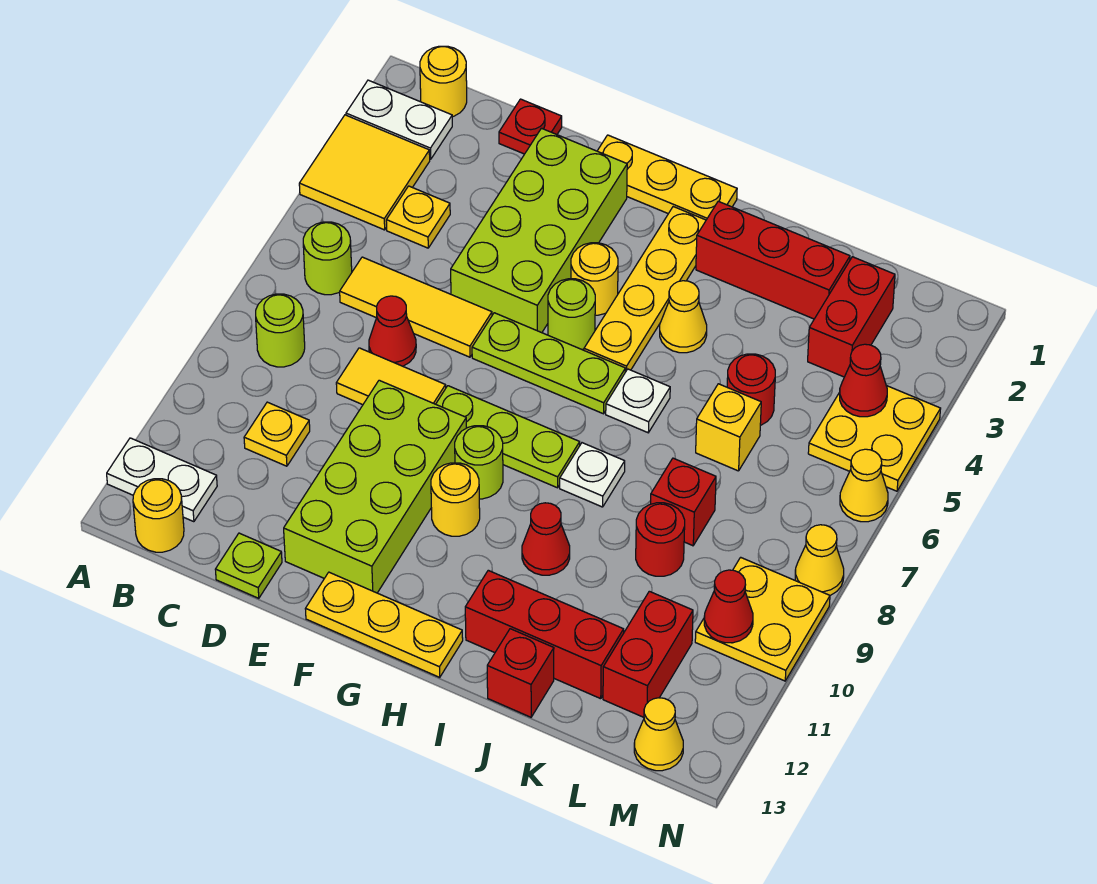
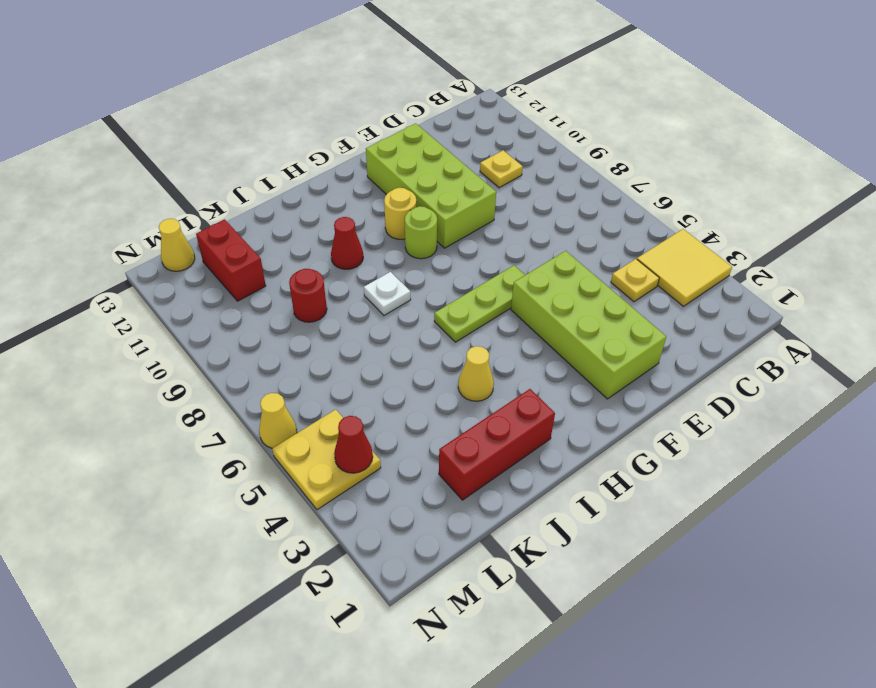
none -> white 1x2 plate [346,80,452,159]
none -> white 1x2 plate [107,438,217,522]
none -> yellow 1x1 round brick [420,46,467,117]
none -> lime 1x1 round brick [303,222,352,295]

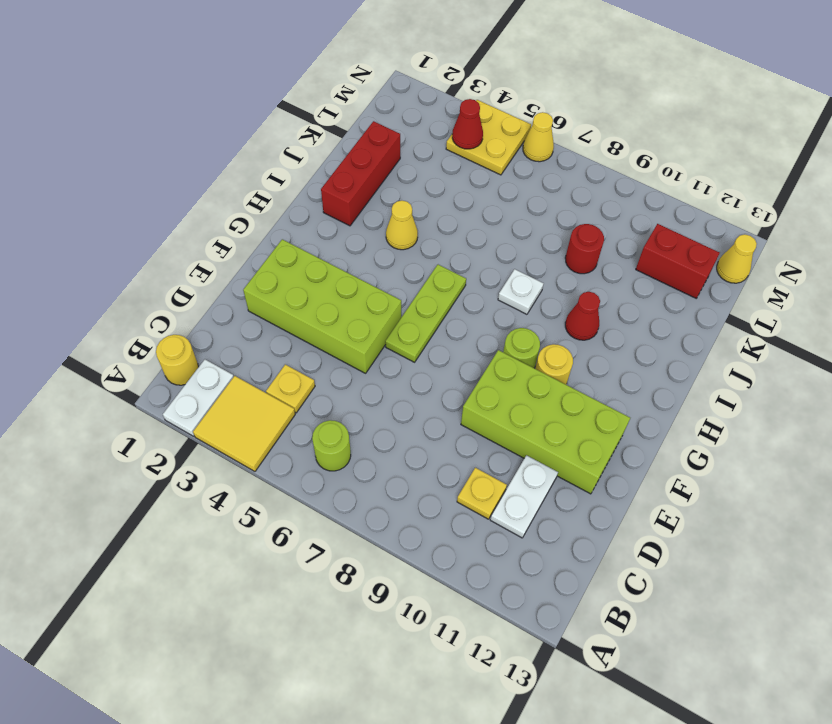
white 1x2 plate [490,455,558,538] -> white 1x2 plate moved to [107,438,217,522]
none -> lime 1x1 round brick [256,294,305,367]
none -> yellow 1x1 round brick [133,479,184,552]
none -> yellow 1x3 tile [340,257,492,357]
none -> red 1x1 plate [499,99,562,154]

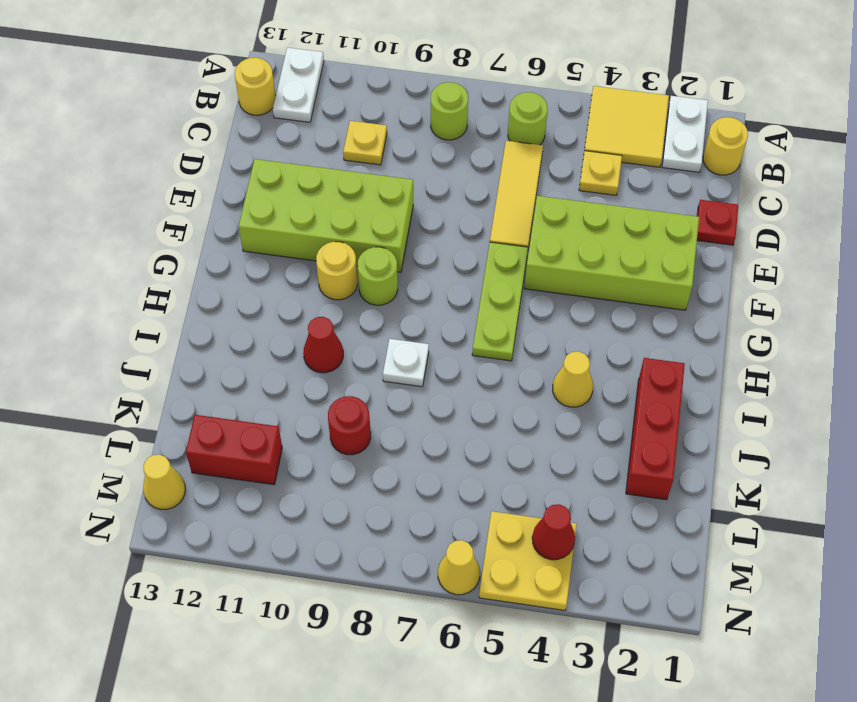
none -> red 1x1 cone [369,296,416,366]
none -> yellow 1x2 tile [336,348,446,405]
none -> lime 1x1 plate [215,533,282,598]
none -> yellow 1x3 plate [598,135,737,220]

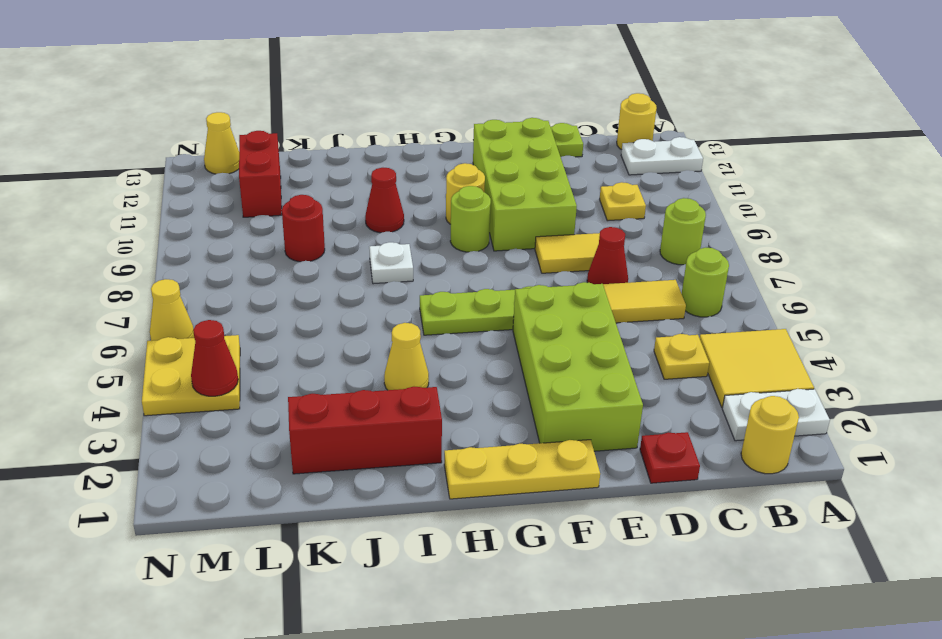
none -> lime 1x3 plate [436,386,580,488]
none -> yellow 1x3 plate [305,572,463,677]
none -> yellow 1x1 round brick [571,243,618,315]
none -> lime 1x1 round brick [548,279,595,350]

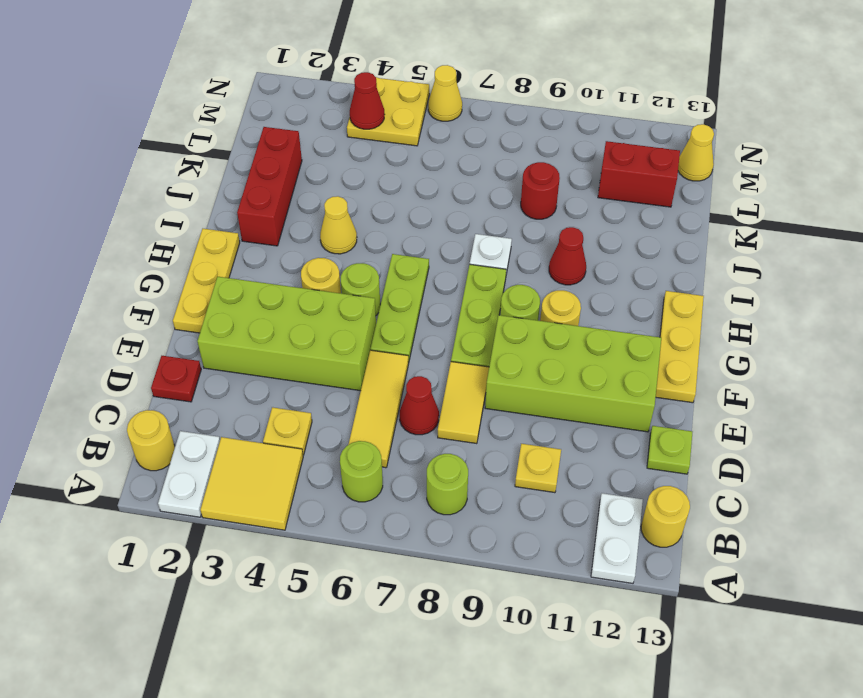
none -> yellow 1x4 plate [584,207,706,372]
none -> white 1x1 plate [606,369,670,433]
none -> red 1x3 brick [465,570,624,699]
none -> red 1x1 brick [487,629,554,717]

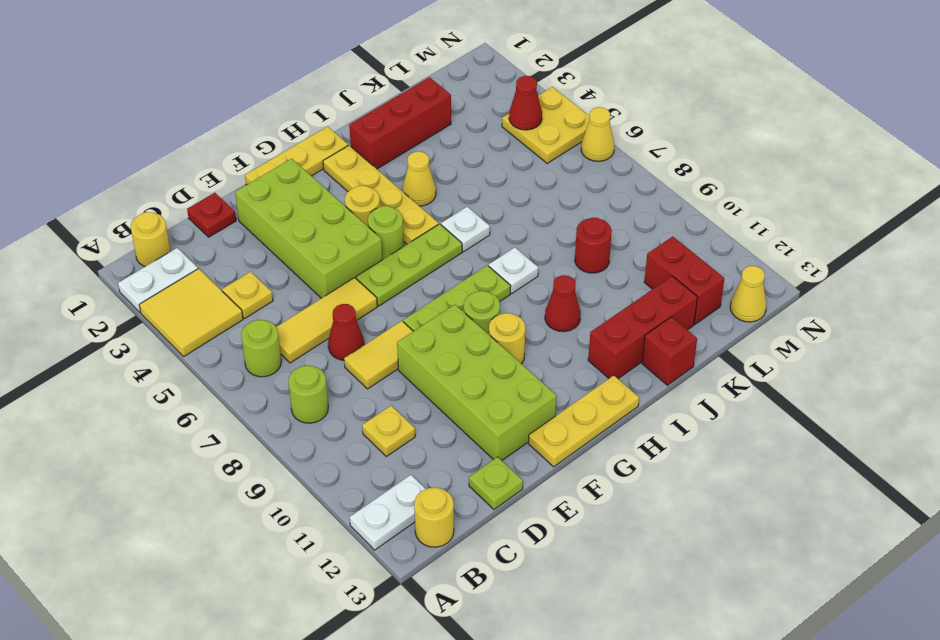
none -> red 1x1 round brick [727,354,775,425]
none -> yellow 1x1 brick [696,384,761,471]
none -> red 1x1 brick [651,458,716,546]
none -> red 1x2 brick [808,257,895,377]

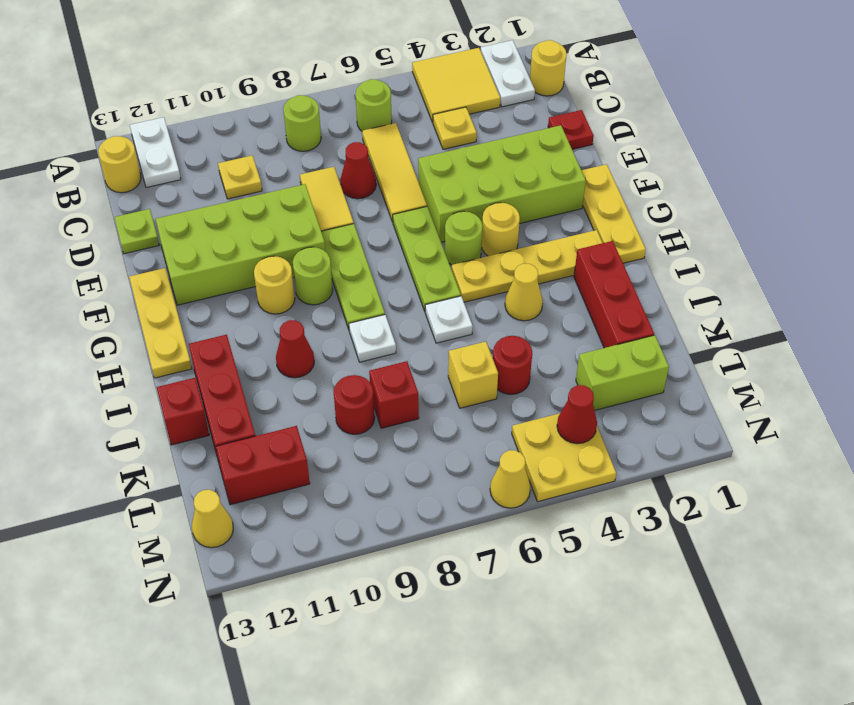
lime 1x2 brick [576,335,669,410] -> red 1x2 brick [808,257,895,377]
none -> yellow 2x2 plate [695,557,830,681]
none -> yellow 1x1 cone [795,525,844,595]
none -> red 1x1 cone [704,570,753,643]

